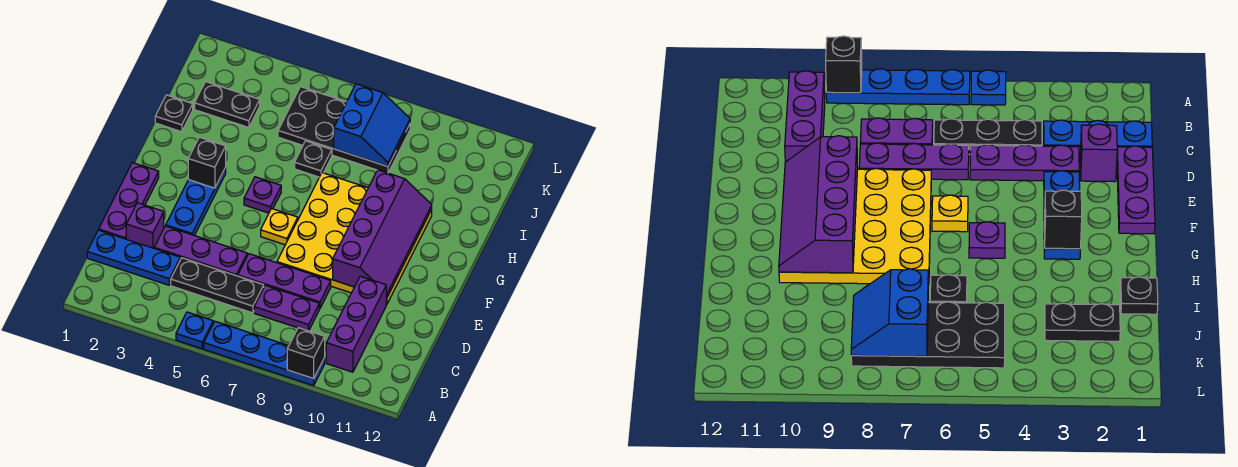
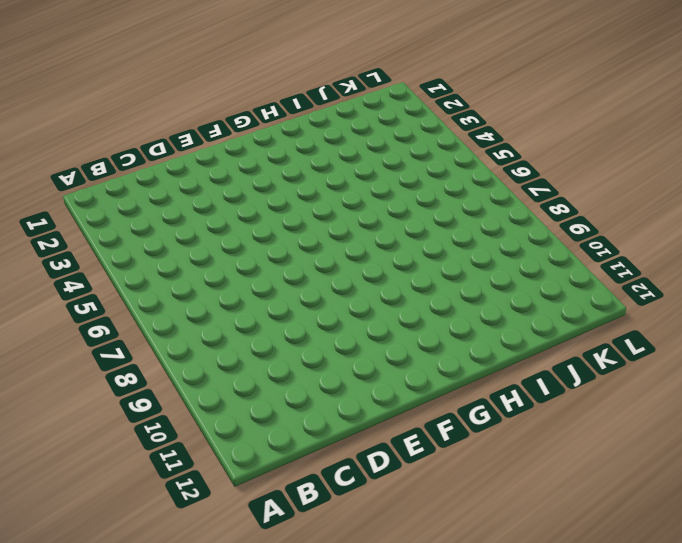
none -> blue 1x1 plate [176,312,213,349]
none -> blue 1x4 plate [204,321,325,386]
none -> purple 1x3 brick [326,276,386,372]

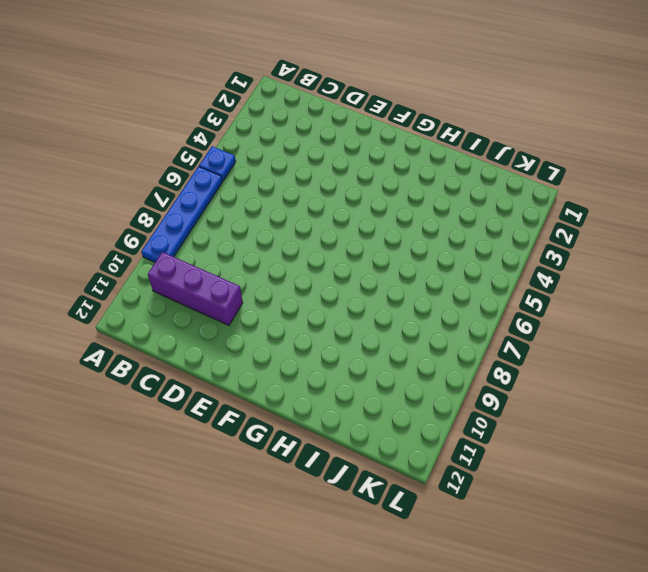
none -> blue 1x3 plate [87,230,180,285]
none -> black 1x3 plate [171,258,264,313]
none -> purple 1x2 plate [254,285,319,331]

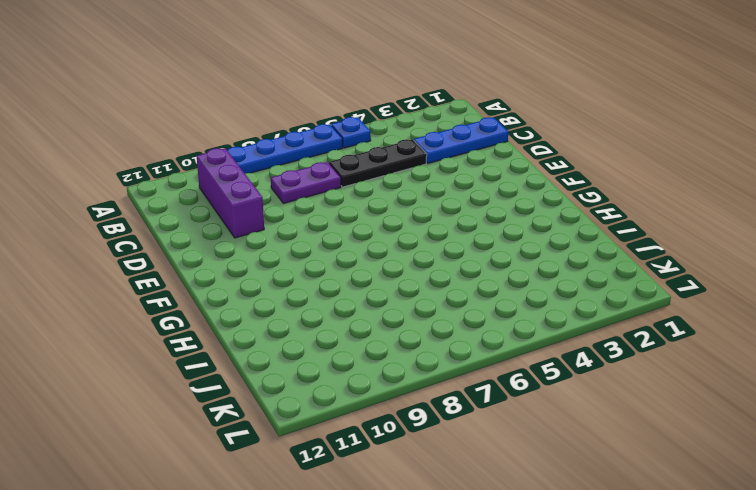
none -> purple 1x3 plate [99,163,159,239]
none -> purple 1x1 brick [126,203,164,248]
none -> purple 1x3 plate [154,226,247,276]

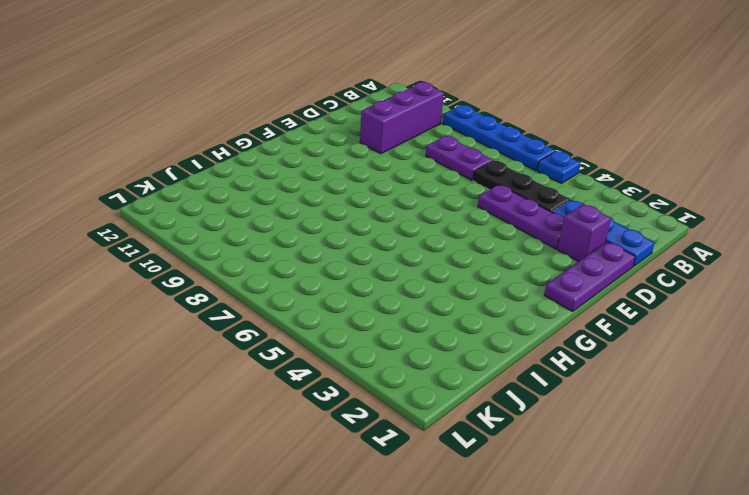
none -> purple 1x3 plate [238,254,331,309]
none -> blue 1x3 plate [166,168,226,235]
none -> yellow 4x4 plate [277,173,432,305]

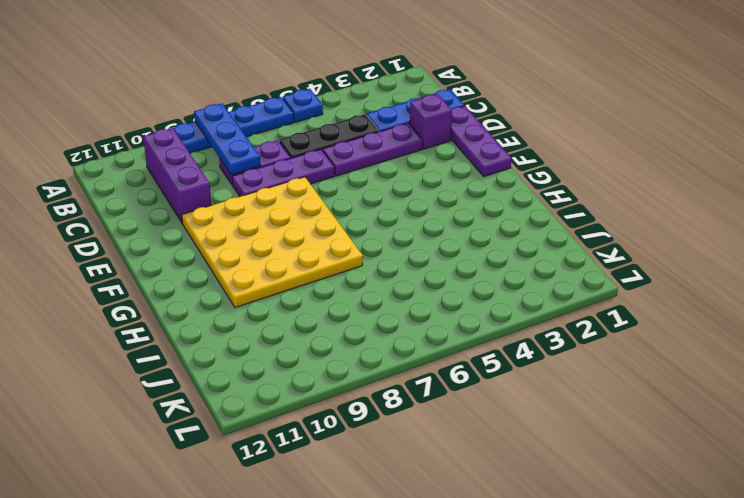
blue 1x3 plate [194,104,260,175] -> blue 1x3 plate moved to [166,168,226,235]
none -> yellow 1x1 plate [261,209,298,245]
none -> purple 1x1 plate [244,177,281,213]
none -> black 1x1 plate [155,95,193,132]

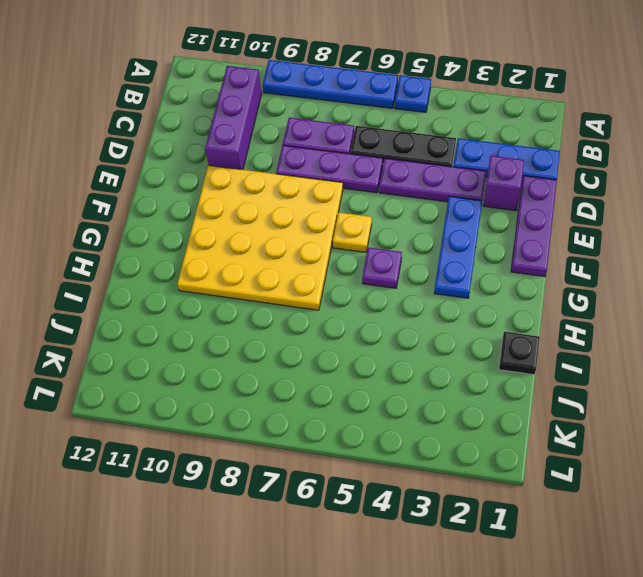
none -> black 1x1 plate [295,141,332,177]
none -> black 1x2 plate [195,82,260,128]
none -> black 2x4 plate [278,87,410,173]

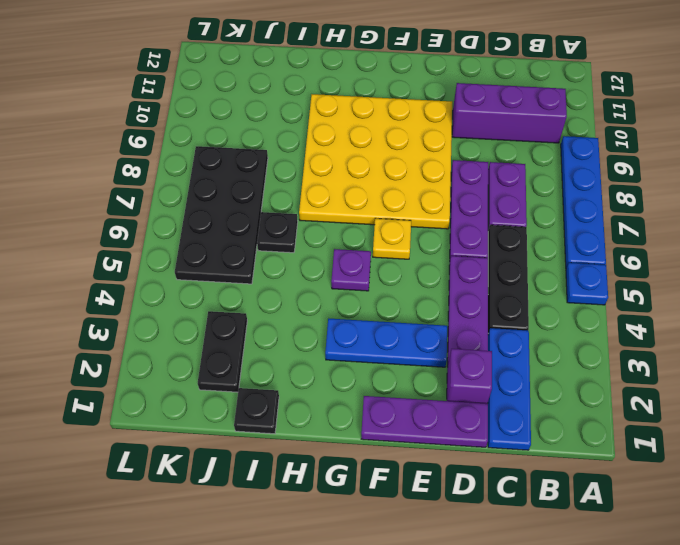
none -> black 1x1 brick [287,328,325,379]
none -> purple 2x4 slope [333,170,432,298]
none -> black 1x1 brick [188,137,226,188]

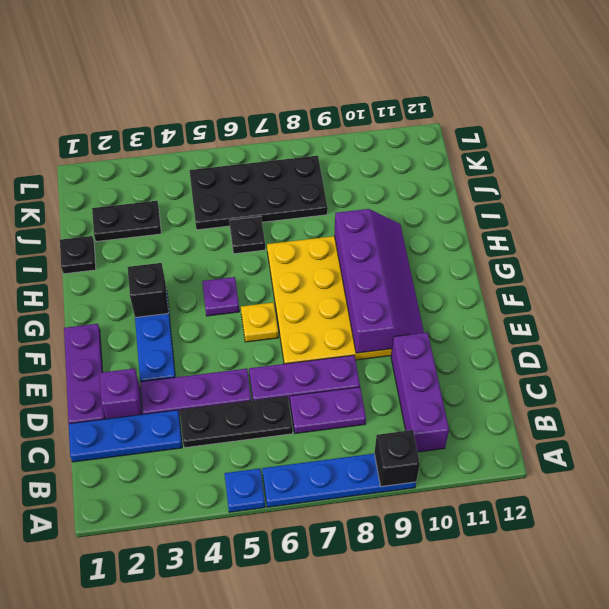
none -> blue 2x2 slope [334,84,410,167]

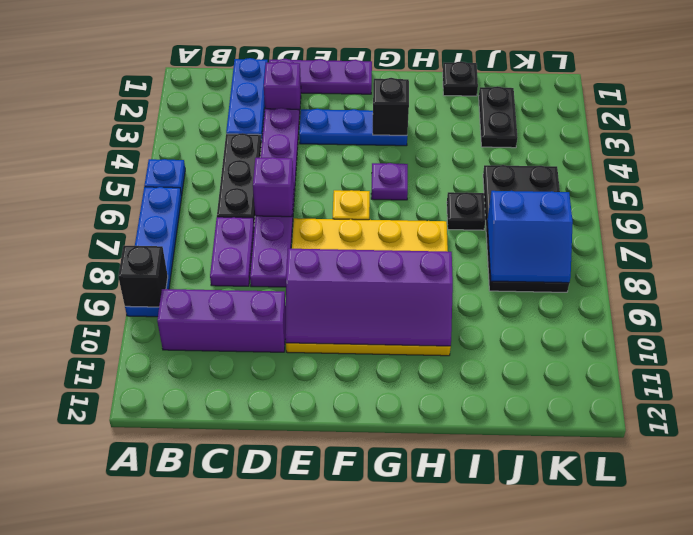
purple 1x1 brick [253,157,294,217] -> none

